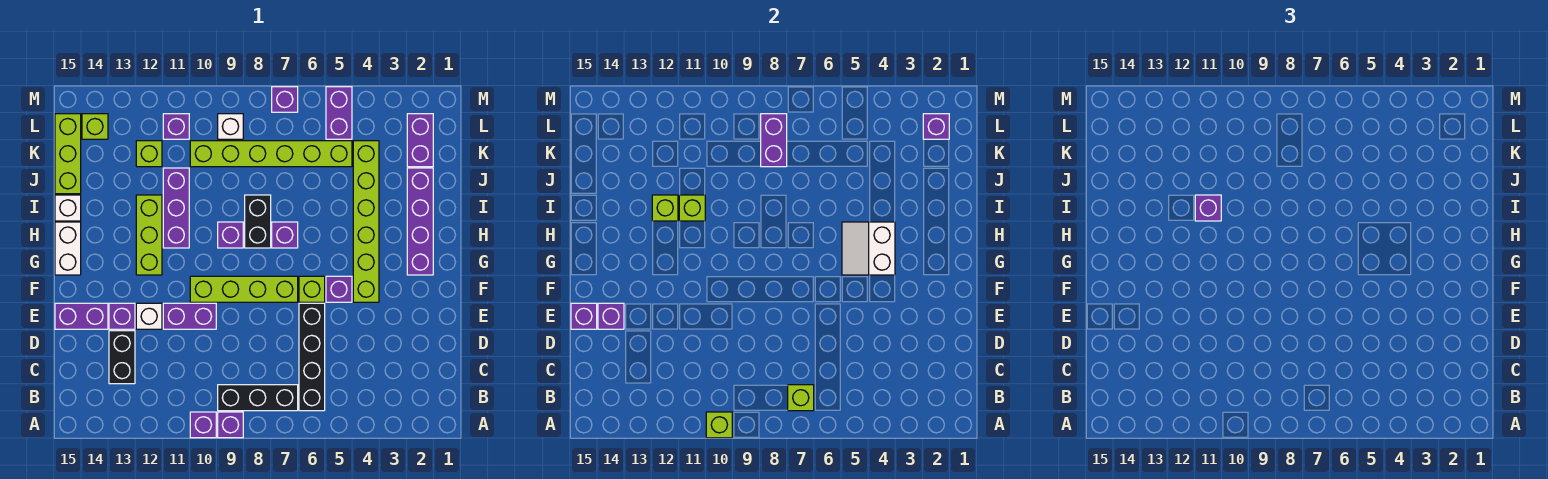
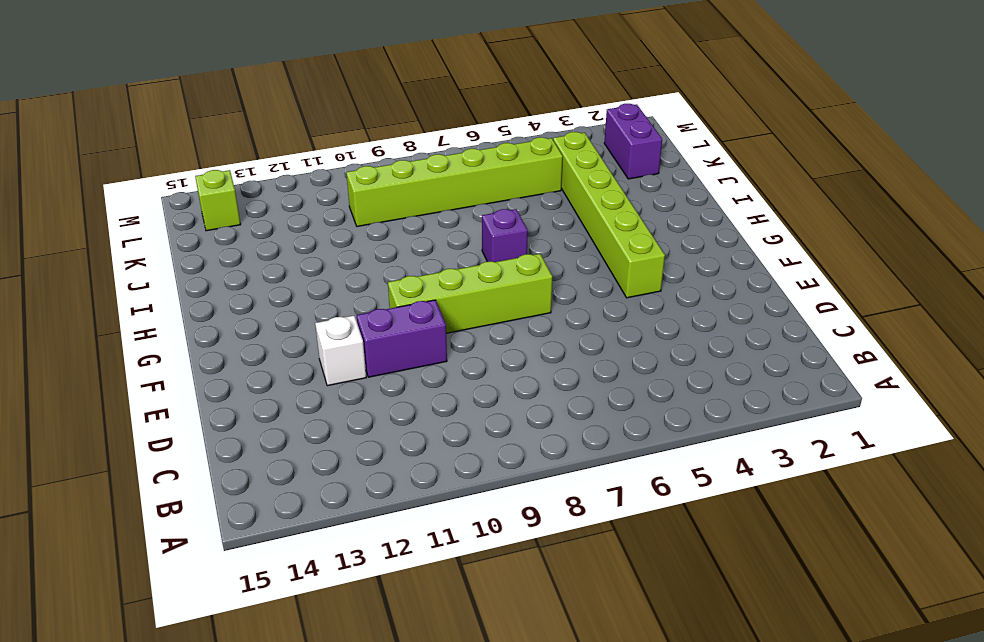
none -> purple 1x1 brick [218,412,243,438]
none -> purple 1x1 brick [190,412,216,438]
none -> black 1x4 brick [299,303,325,411]
none -> black 1x3 brick [218,385,298,411]

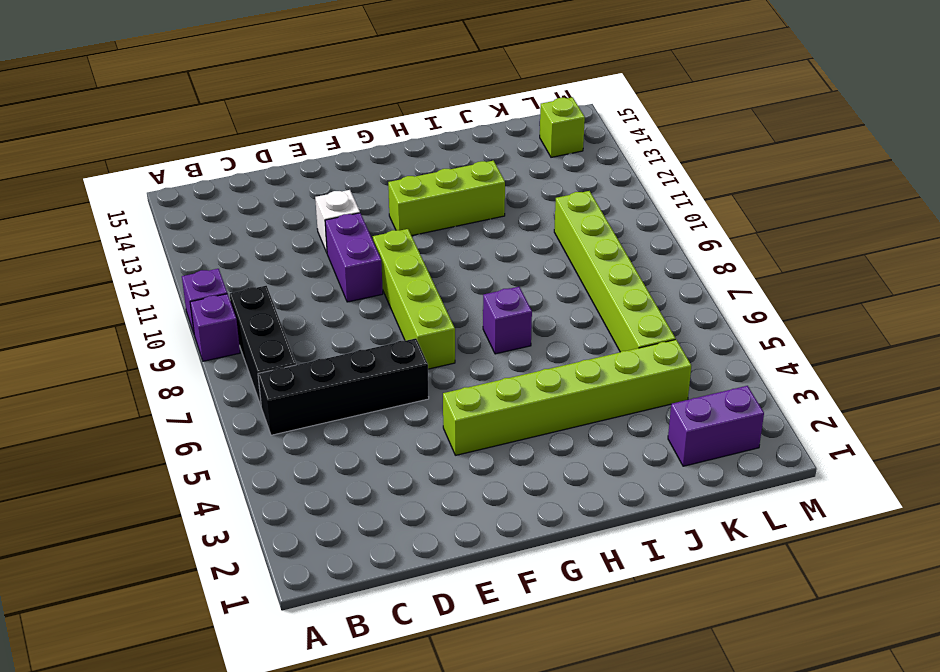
none -> black 1x2 brick [109,331,135,384]
none -> purple 1x1 brick [109,303,135,329]
none -> purple 1x2 brick [55,303,108,329]
none -> purple 1x1 brick [326,276,352,302]

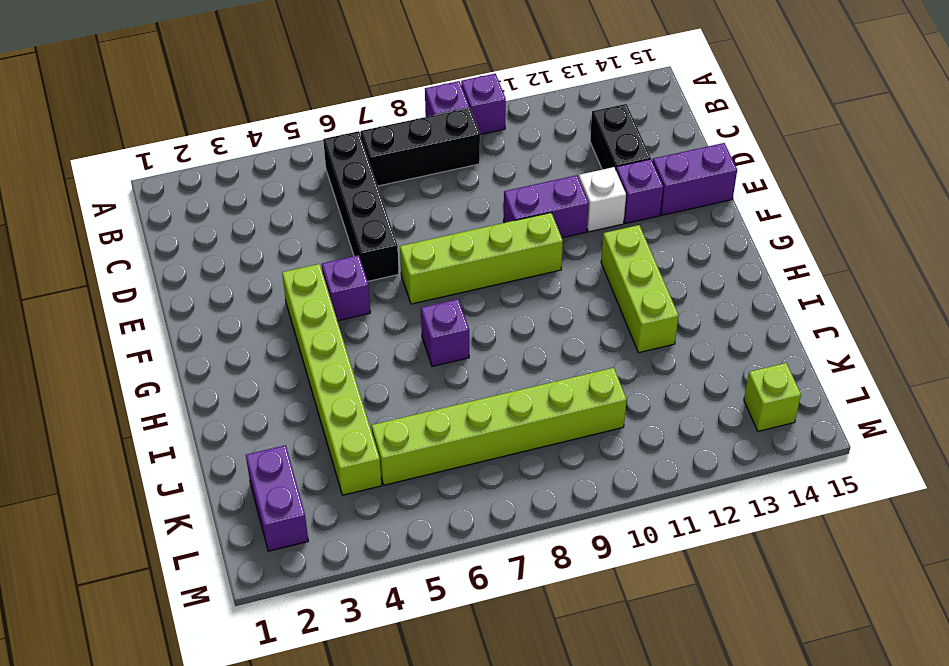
none -> lime 1x1 brick [299,276,325,302]
none -> purple 1x4 brick [407,168,433,275]
none -> white 1x2 brick [55,222,81,275]
none -> black 1x2 brick [245,195,271,248]

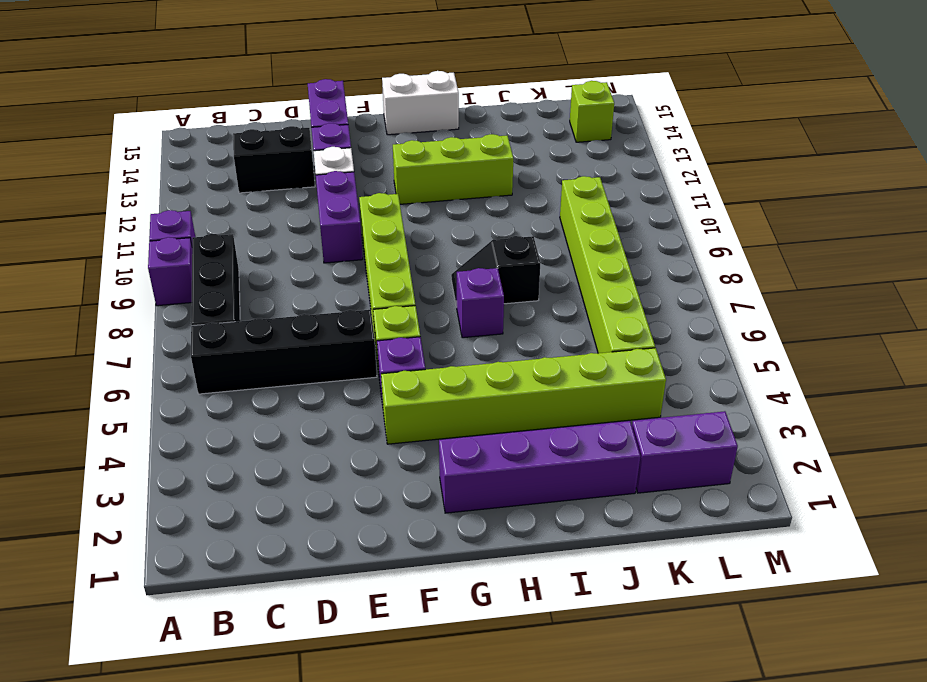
black 1x2 slope [451,236,540,307] -> black 1x2 brick [245,195,271,248]
none -> purple 1x1 brick [218,222,243,248]
none -> purple 1x3 brick [163,168,189,248]
none -> white 1x1 brick [55,195,81,221]
none -> lime 1x3 brick [55,114,81,194]

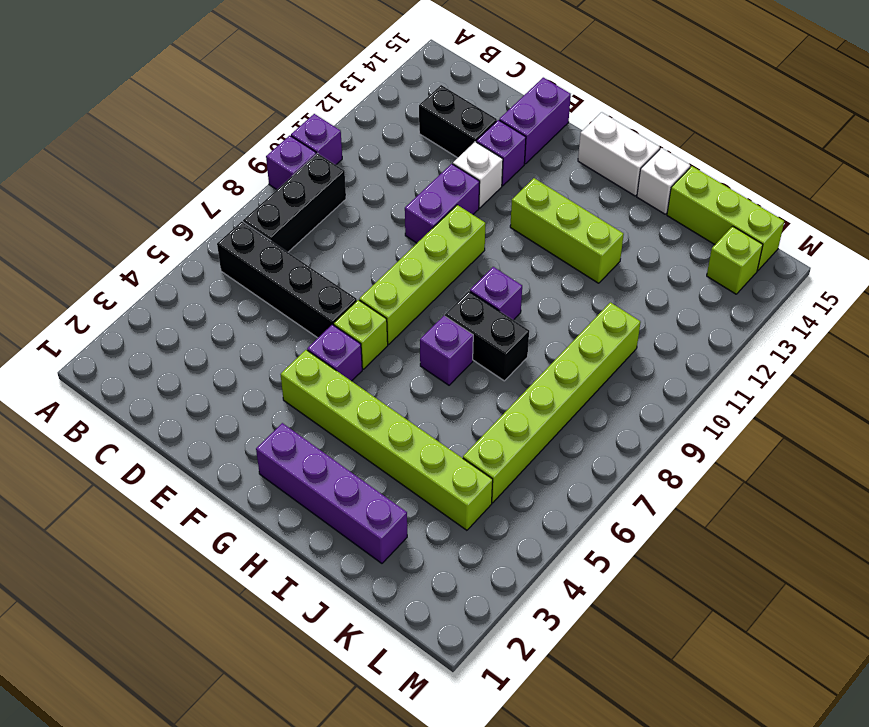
none -> purple 1x3 brick [163,168,189,248]
none -> purple 1x2 brick [407,114,433,167]
none -> lime 1x1 brick [136,141,162,167]
none -> purple 1x2 brick [326,87,352,139]

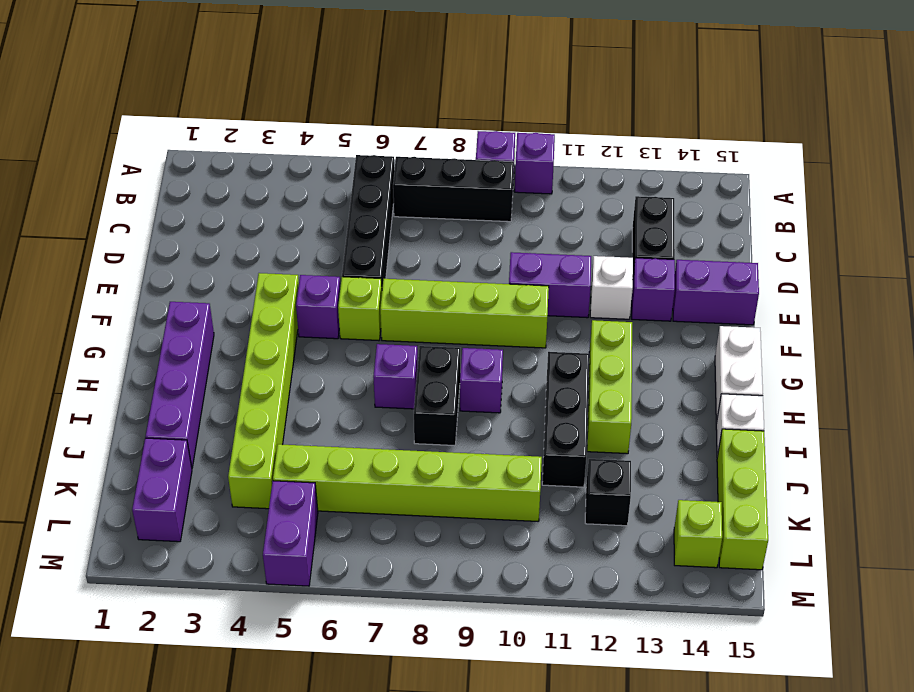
black 1x3 brick [542,352,589,487] -> purple 1x3 brick [163,168,189,248]
black 1x1 brick [585,459,631,526] -> lime 1x1 brick [136,141,162,167]
none -> white 1x1 brick [218,114,243,139]
none -> purple 1x1 brick [163,114,189,139]
none -> purple 1x1 brick [272,87,298,112]
none -> lime 1x1 brick [706,412,732,438]

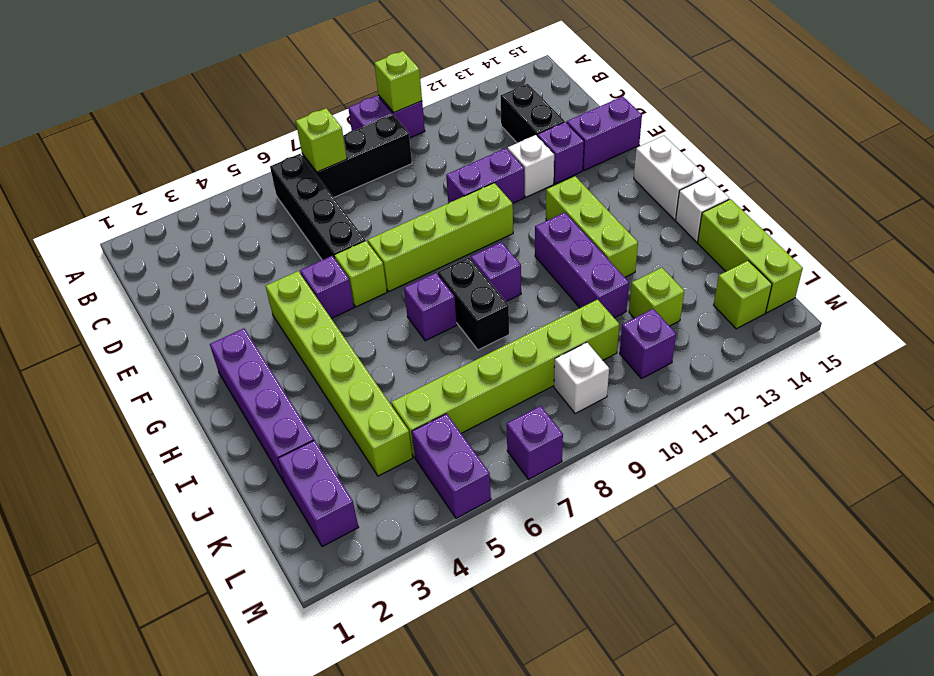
none -> purple 1x1 brick [598,303,624,329]
none -> purple 1x1 brick [571,303,597,329]
none -> white 2x2 slope [842,222,895,275]
none -> lime 1x1 brick [679,195,705,221]

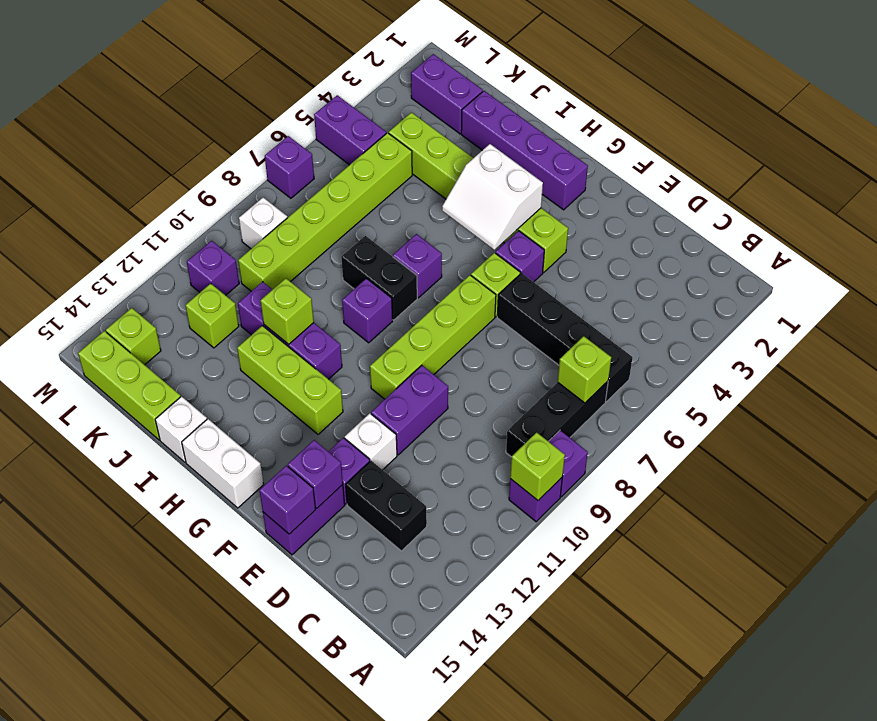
none -> lime 1x1 brick [652,195,678,221]
none -> purple 1x2 brick [761,114,787,167]
none -> purple 1x1 brick [923,114,949,139]
none -> purple 1x1 brick [1195,195,1221,221]

